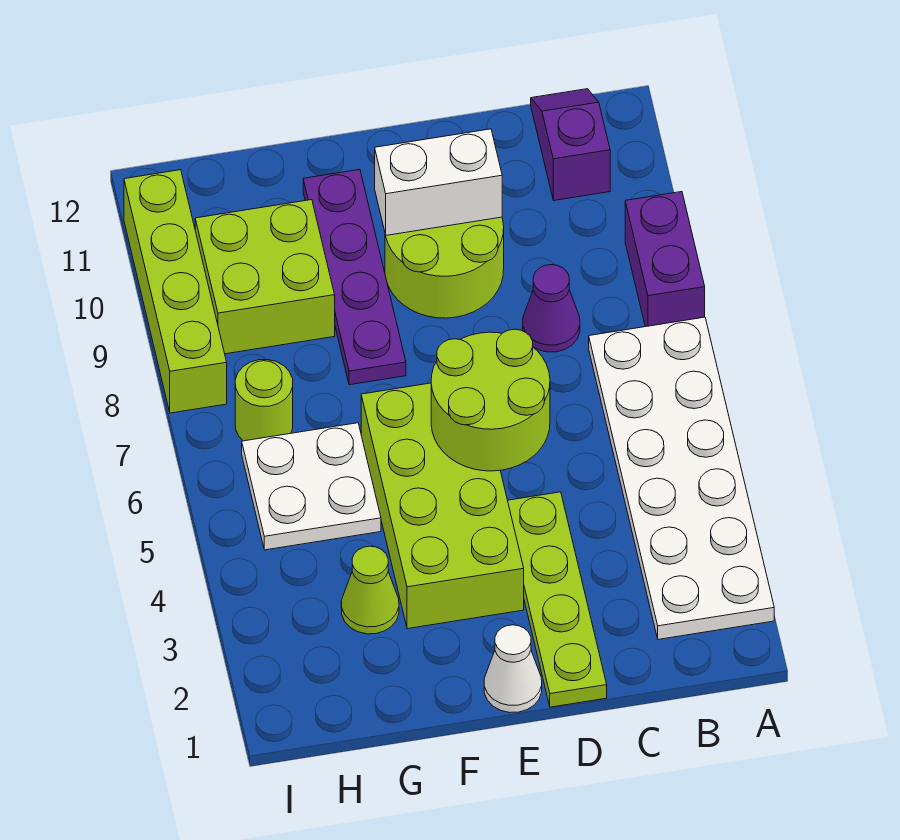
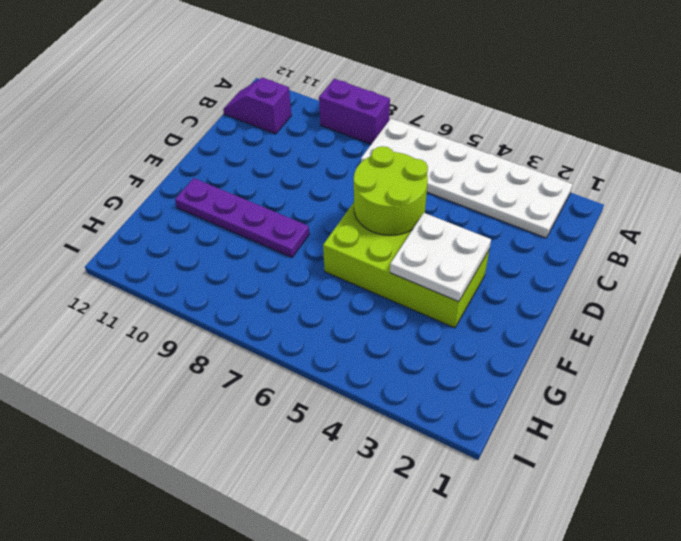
white 2x2 plate [390,213,491,302] -> white 2x2 plate moved to [242,423,381,550]
none -> purple 1x1 cone [523,265,580,352]
none -> lime 1x4 plate [508,492,607,707]
none -> lime 2x2 round brick [385,217,504,318]

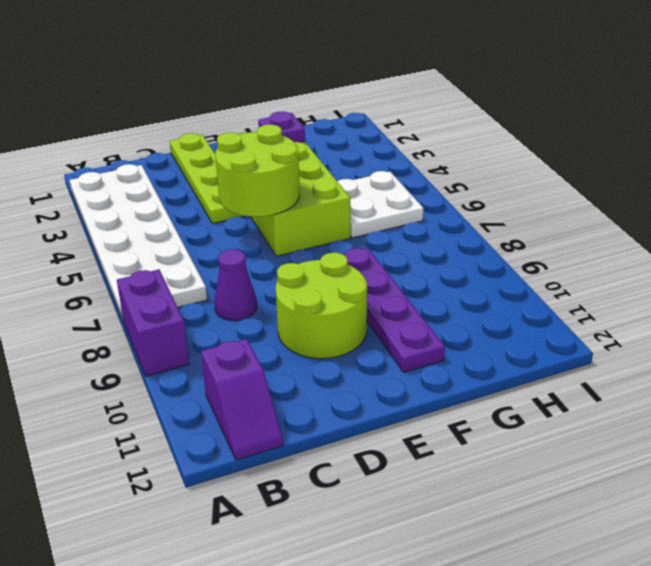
purple 1x1 plate [258,111,305,142] -> none
none -> white 1x1 cone [484,625,542,713]
none -> lime 1x1 cone [341,546,399,634]
none -> lime 2x2 brick [195,200,335,354]

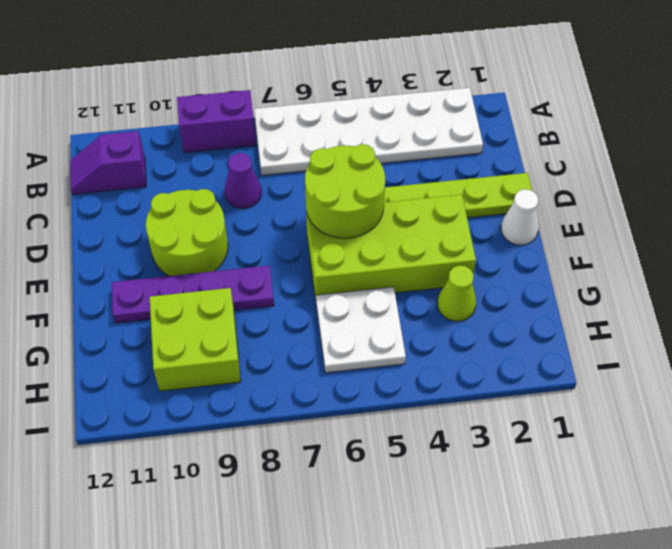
none -> lime 1x1 round brick [235,360,293,441]
none -> lime 1x4 brick [124,170,227,413]
none -> white 1x2 brick [375,129,502,235]

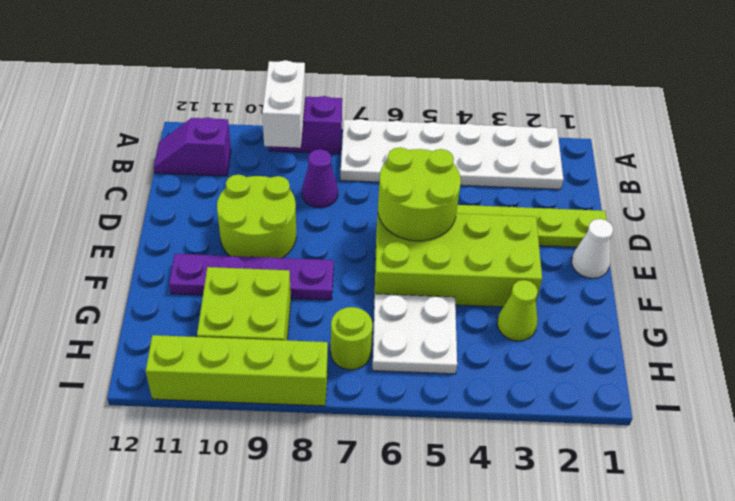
white 1x2 brick [262,60,305,148] -> white 1x2 brick moved to [375,129,502,235]

